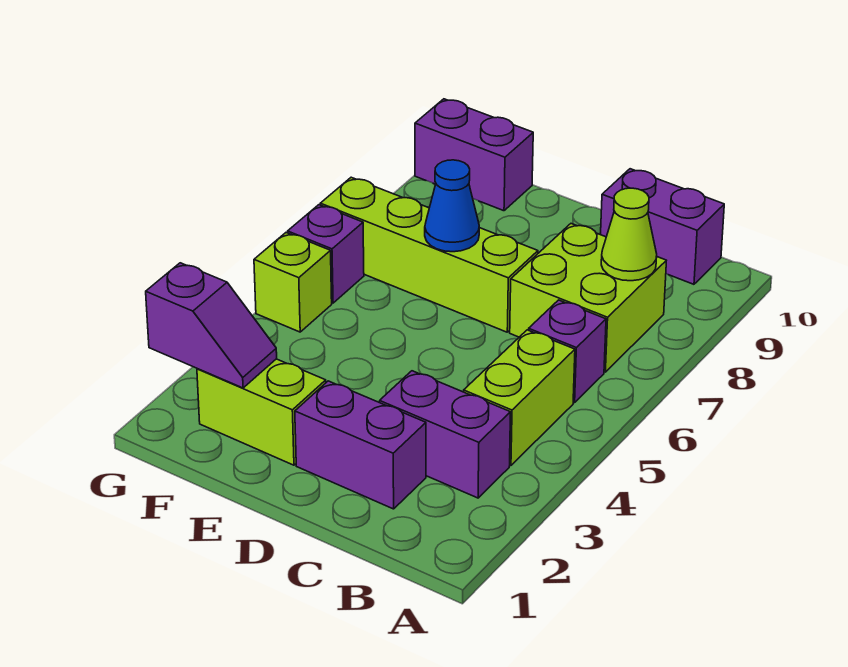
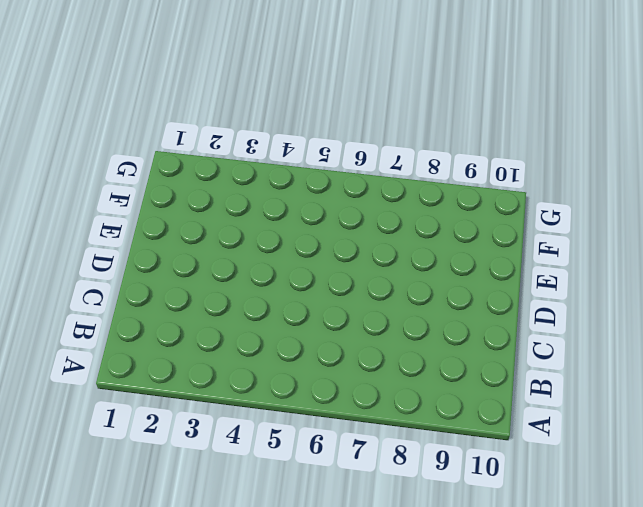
none -> purple 1x2 brick [380,371,511,498]
none -> lime 1x2 brick [464,330,575,465]
none -> purple 1x1 brick [529,300,606,403]

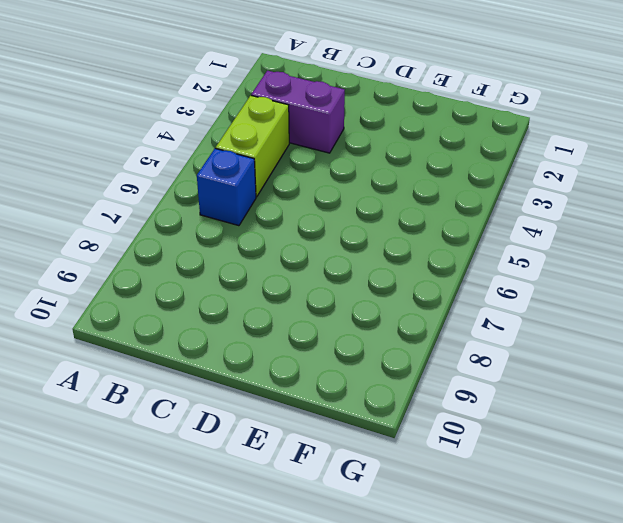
blue 1x1 brick [197,148,256,226] -> purple 1x1 brick [529,300,606,403]
none -> lime 2x2 brick [510,224,666,372]
none -> purple 1x2 brick [601,169,724,284]
none -> purple 1x2 brick [295,381,426,509]

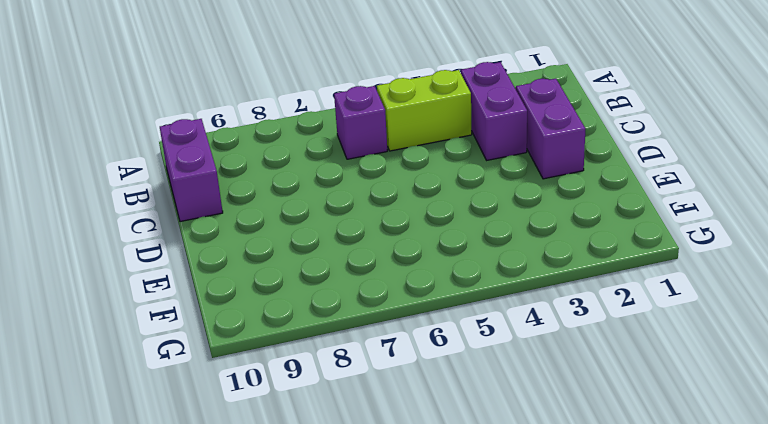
none -> lime 2x2 brick [510,224,666,372]
none -> lime 1x4 brick [320,177,538,332]
none -> lime 1x2 brick [197,359,326,465]

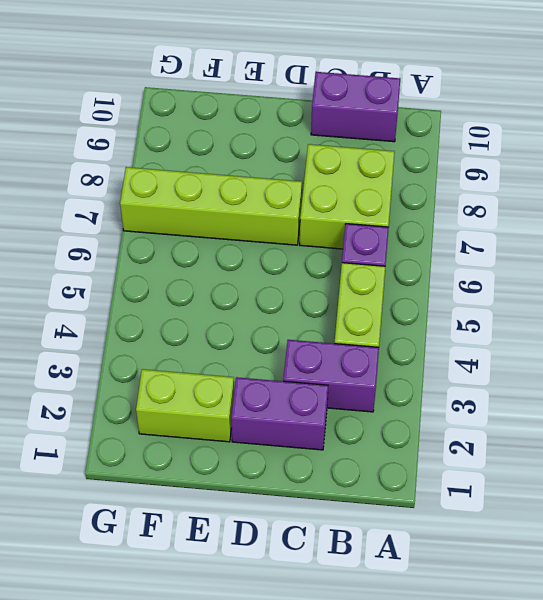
none -> purple 1x2 brick [415,99,533,211]
none -> lime 1x1 brick [254,233,332,332]
none -> purple 1x1 brick [288,205,364,303]

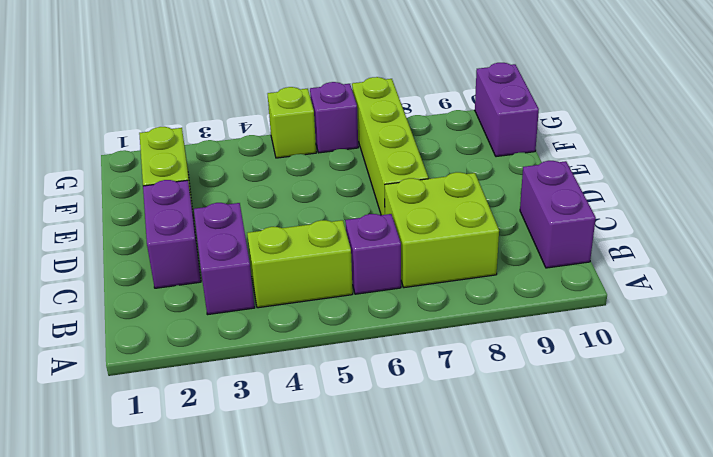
none -> lime 1x1 cone [601,188,657,281]
none -> blue 1x1 cone [425,160,479,252]
none -> purple 1x2 slope [146,263,277,388]

